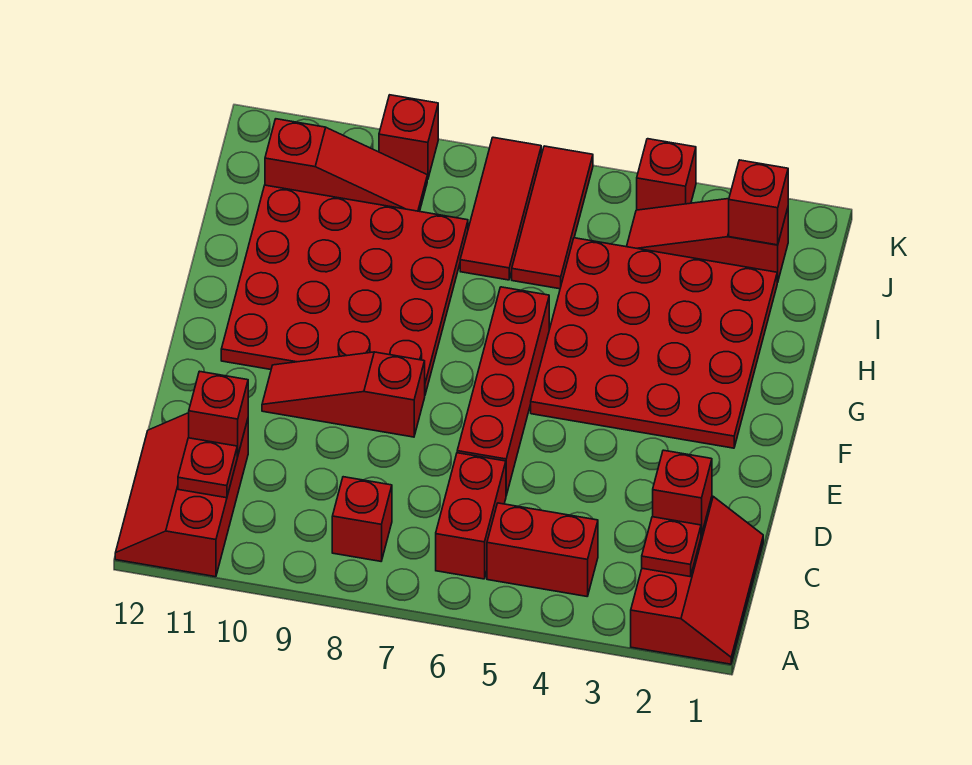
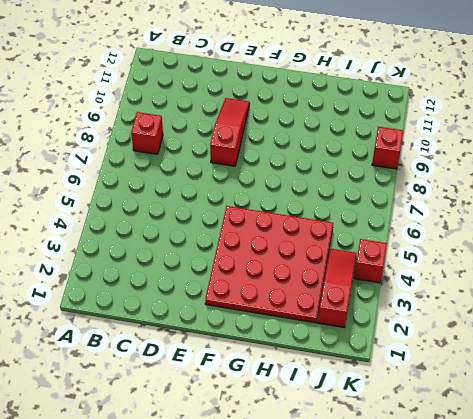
none -> red 2x3 slope [631,496,763,664]
none -> red 2x3 slope [115,413,248,577]
none -> red 1x2 brick [487,503,598,596]

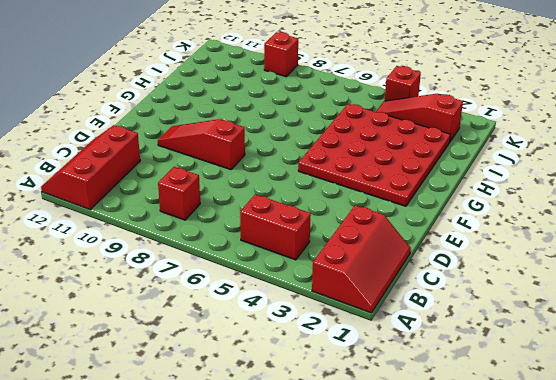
none -> red 1x2 brick [436,453,506,579]
none -> red 1x4 brick [457,287,549,495]
none -> red 4x4 plate [221,185,468,394]

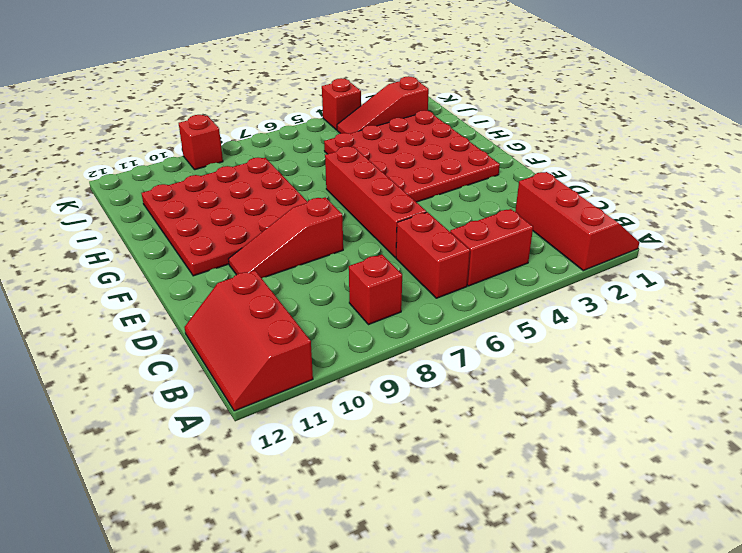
none -> red 1x3 tile [512,146,593,289]
none -> red 1x3 tile [460,137,541,280]
none -> red 1x3 slope [265,119,427,211]

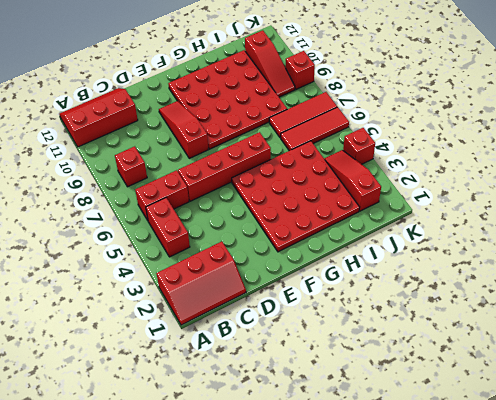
none -> red 1x1 plate [642,517,701,576]
none -> red 1x1 plate [178,438,237,498]
none -> red 1x1 brick [653,450,712,535]

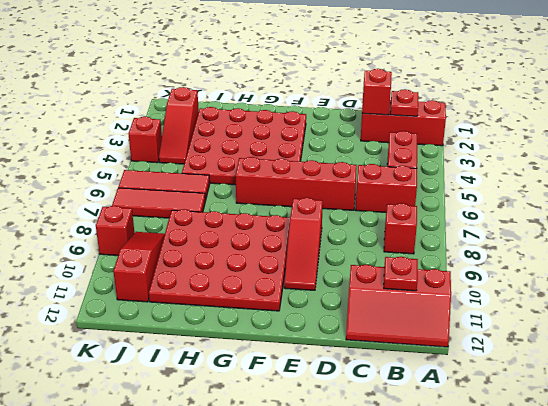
none -> red 1x1 brick [189,371,248,456]
none -> red 1x1 brick [729,160,788,245]

